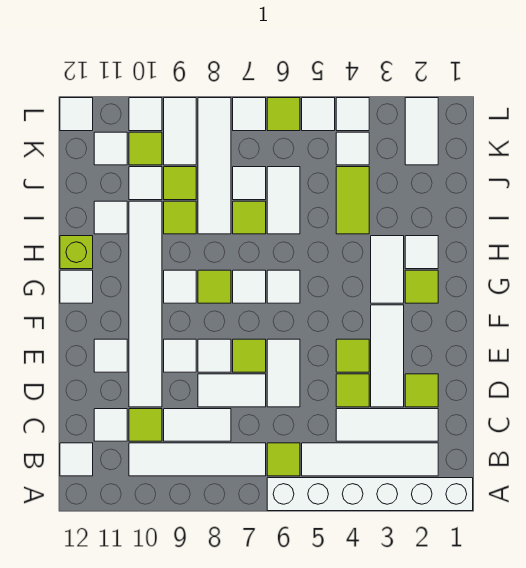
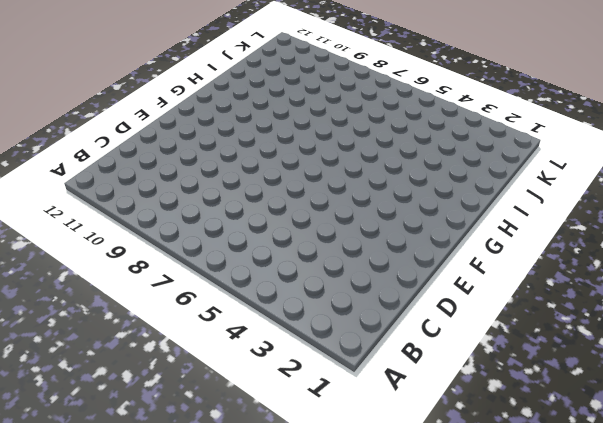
none -> white 1x6 brick [267,478,473,511]
none -> white 1x4 tile [302,443,438,476]
none -> lime 1x1 tile [267,443,300,476]
none -> white 1x4 tile [129,443,266,476]

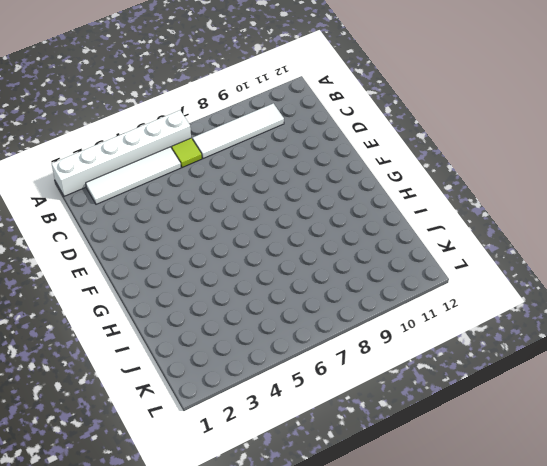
none -> white 1x1 tile [60,443,93,476]
none -> white 1x3 tile [336,409,438,441]
none -> white 1x2 tile [164,409,231,441]
none -> lime 1x1 tile [129,409,162,441]

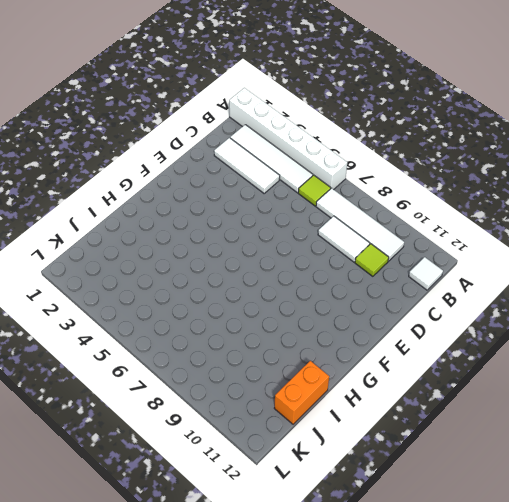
orange 1x2 brick [274,361,329,424] -> none
none -> white 1x1 tile [94,409,127,441]
none -> lime 1x1 tile [405,374,438,407]
none -> white 1x3 tile [371,305,404,407]
none -> lime 1x1 tile [336,374,369,407]

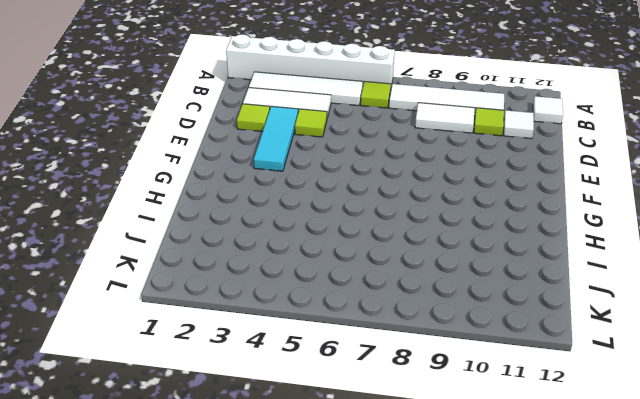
cyan 1x3 tile [254,106,298,171] -> white 1x3 tile [371,305,404,407]
none -> white 1x2 tile [267,339,300,407]
none -> white 1x2 tile [198,374,266,407]
none -> white 1x6 tile [129,201,162,407]
none -> lime 1x1 tile [336,339,369,372]

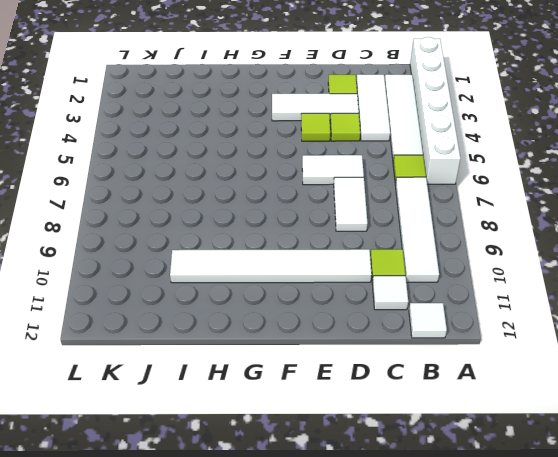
none -> white 1x2 tile [164,409,231,441]
none -> lime 1x1 tile [233,339,266,372]
none -> white 1x1 tile [198,339,231,372]
none -> white 1x1 tile [164,339,196,372]

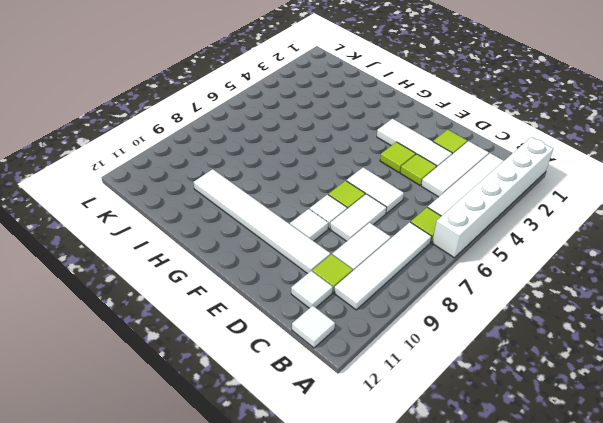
none -> white 1x1 tile [94,339,127,372]
none -> lime 1x1 tile [405,270,438,303]
none -> white 1x2 tile [371,236,404,303]
none -> white 1x1 tile [267,270,300,303]

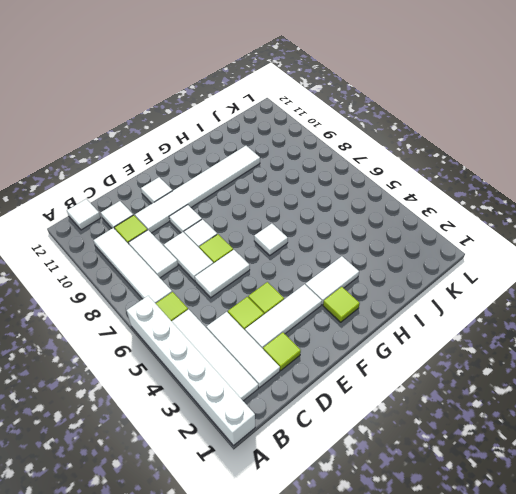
none -> white 1x1 tile [233,270,266,303]
none -> lime 1x1 tile [198,270,231,303]
none -> white 1x1 tile [164,270,196,303]
none -> white 1x1 tile [60,270,93,303]

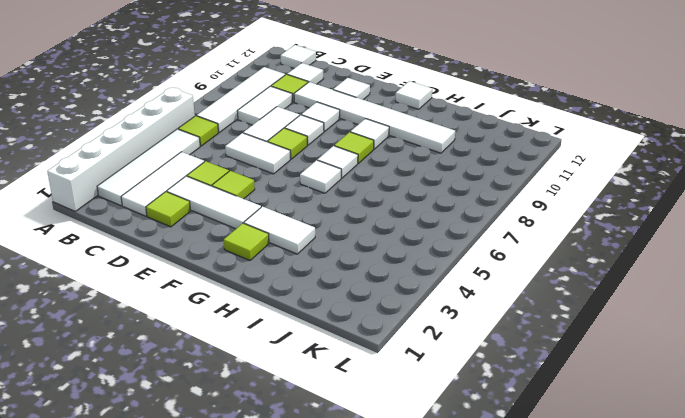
none -> white 1x1 tile [405,236,438,269]
none -> lime 1x1 brick [60,236,93,269]
none -> lime 1x2 tile [336,167,369,234]
none -> white 1x2 tile [267,167,300,234]

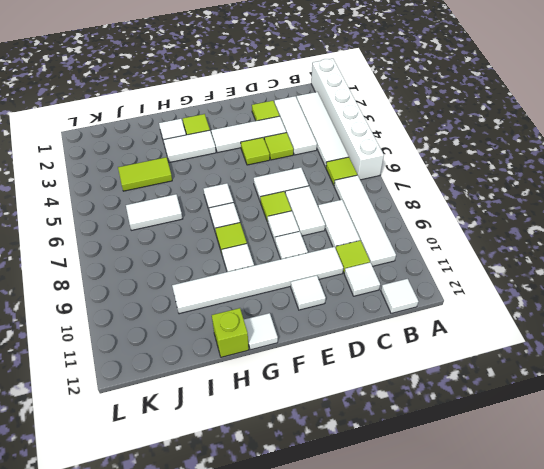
none -> lime 1x1 tile [233,201,266,234]
none -> white 1x4 tile [198,98,231,234]
none -> lime 1x1 tile [164,201,196,234]
none -> white 1x1 tile [94,201,127,234]

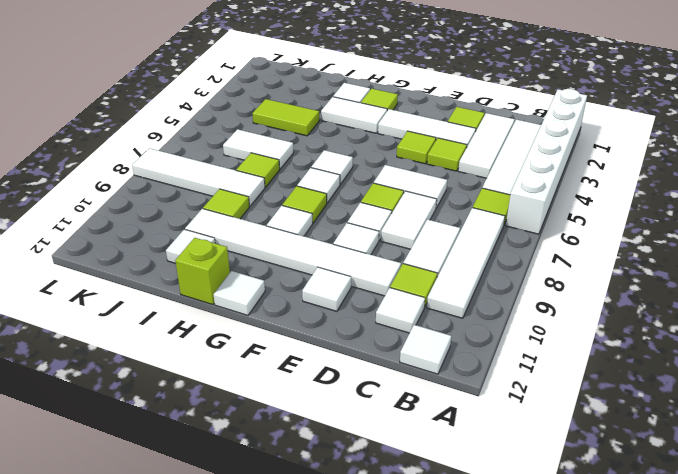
none -> white 1x1 tile [233,167,266,200]
none -> lime 1x1 tile [164,167,196,200]
none -> white 1x1 tile [129,167,162,200]
none -> white 1x2 tile [405,98,438,165]

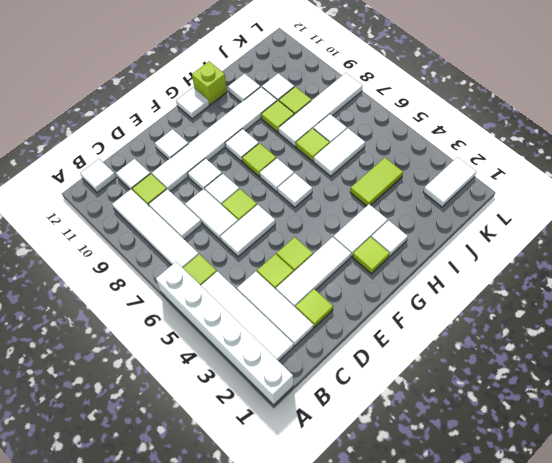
none -> white 1x1 tile [336,132,369,165]
none -> white 1x2 tile [164,98,196,165]
none -> lime 1x1 tile [129,132,162,165]
none -> white 1x1 tile [94,132,127,165]

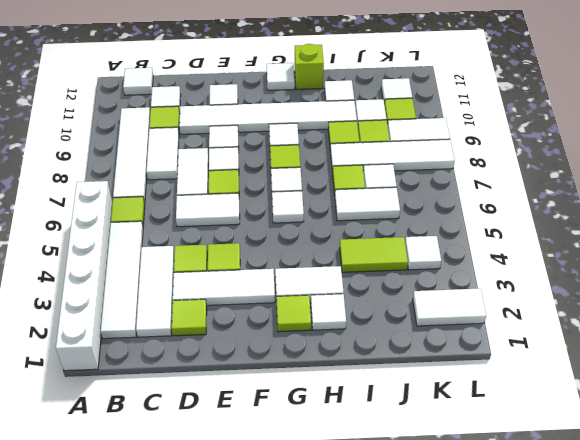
none -> white 1x1 tile [336,98,369,131]
none -> white 1x1 tile [302,98,335,131]
none -> lime 1x1 tile [267,98,300,131]
none -> white 1x1 tile [233,98,266,131]

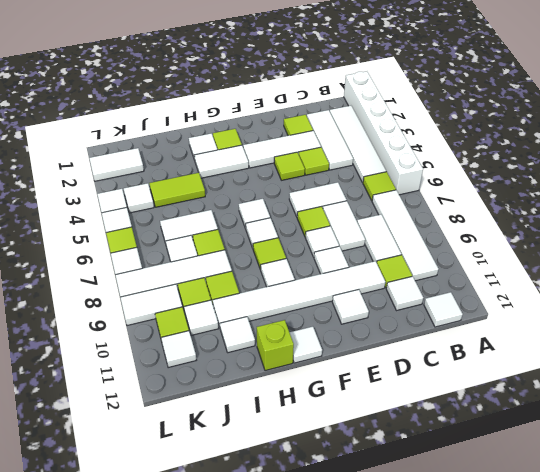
none -> white 1x1 tile [129,98,162,131]
none -> white 1x1 tile [60,98,93,131]

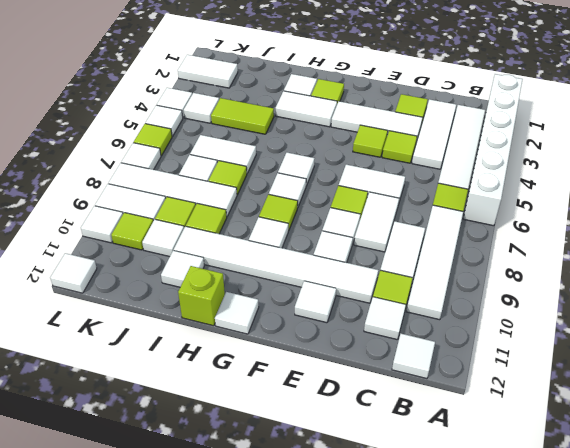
none -> white 1x1 tile [94,132,127,165]

